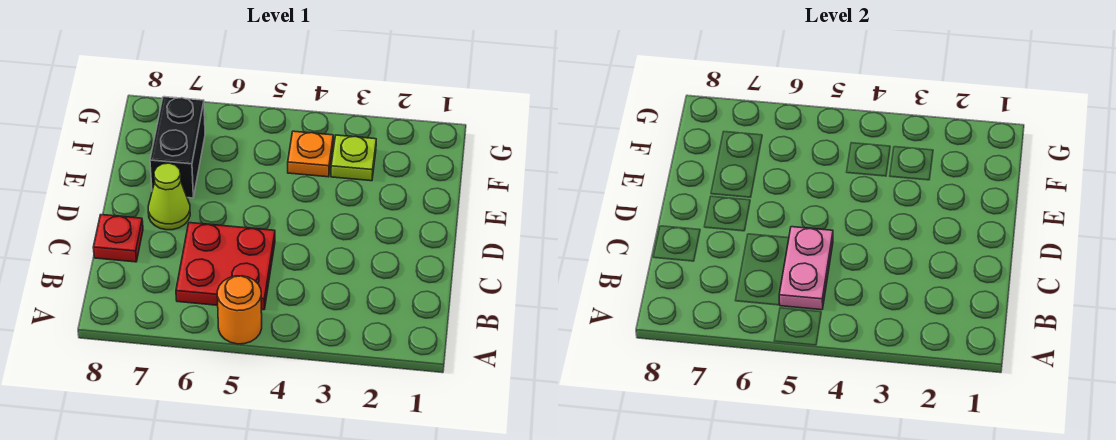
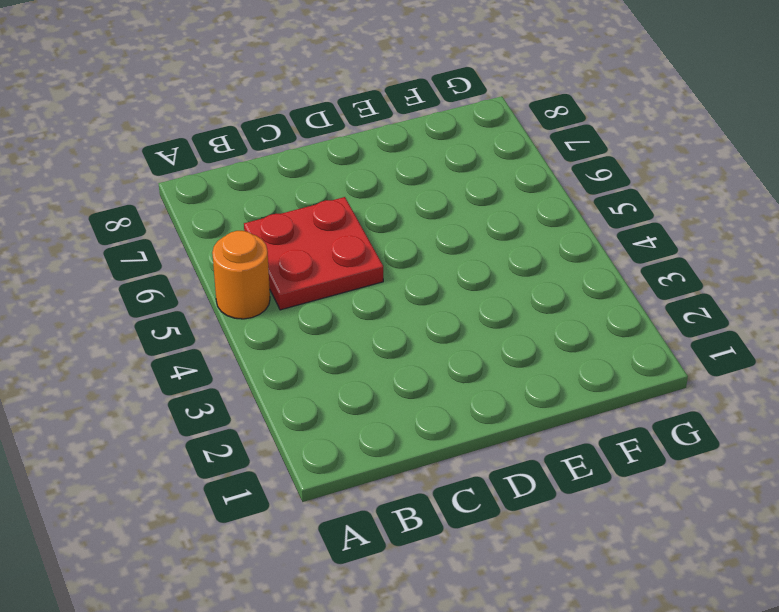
none -> red 1x1 plate [93,215,143,262]
none -> lime 1x1 cone [148,163,190,230]

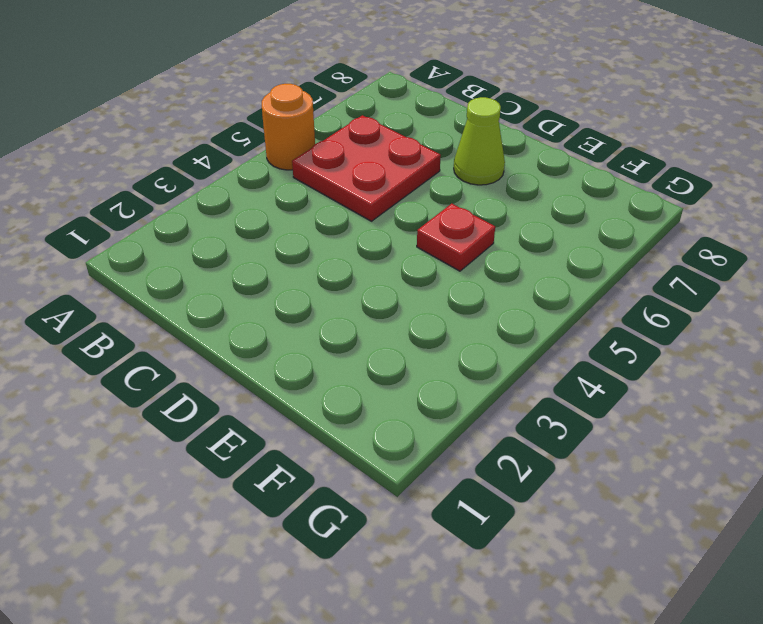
red 1x1 plate [417,204,495,271] -> red 1x1 plate moved to [93,215,143,262]
none -> black 1x2 brick [150,97,205,198]
none -> lime 1x1 plate [331,135,376,181]

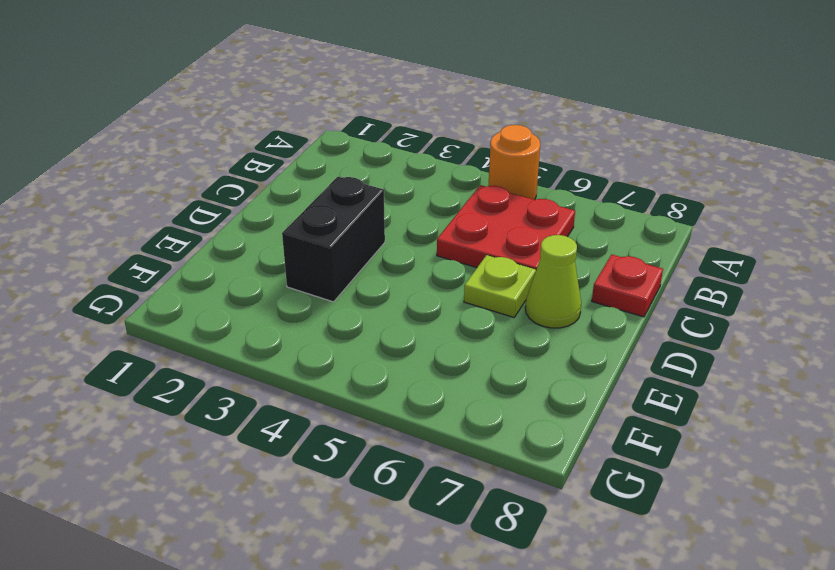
black 1x2 brick [282,177,385,302] -> black 1x2 brick moved to [150,97,205,198]
lime 1x1 plate [464,255,536,317] -> lime 1x1 plate moved to [331,135,376,181]
none -> orange 1x1 plate [288,131,333,177]
none -> pink 1x2 plate [779,227,833,310]

